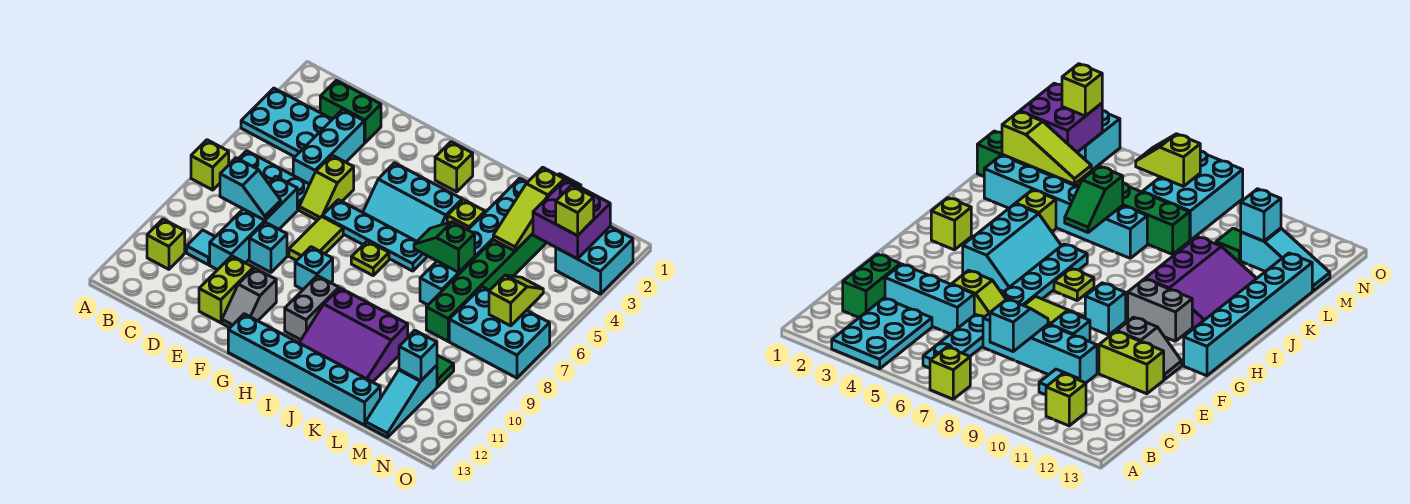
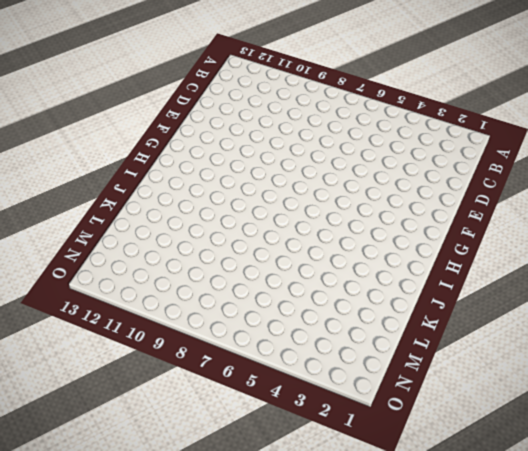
none -> cyan 2x3 plate [241,88,332,157]
none -> lime 1x1 brick [191,140,229,190]
none -> cyan 1x3 plate [239,151,310,210]
none -> lime 1x1 brick [147,219,185,269]

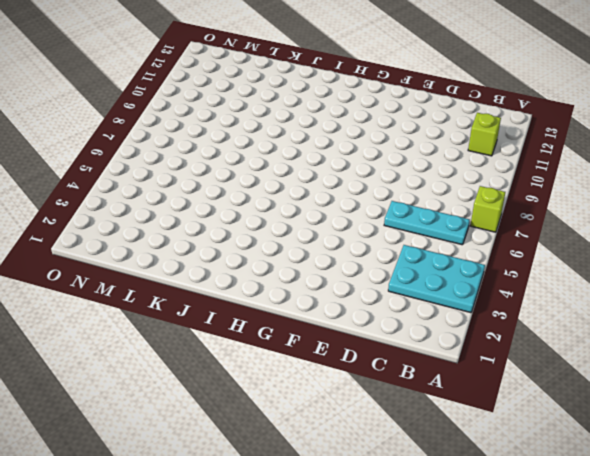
none -> green 1x2 brick [320,80,381,143]
none -> cyan 1x1 tile [187,230,215,265]
none -> cyan 1x3 brick [293,109,364,184]
none -> cyan 1x4 brick [210,176,297,270]

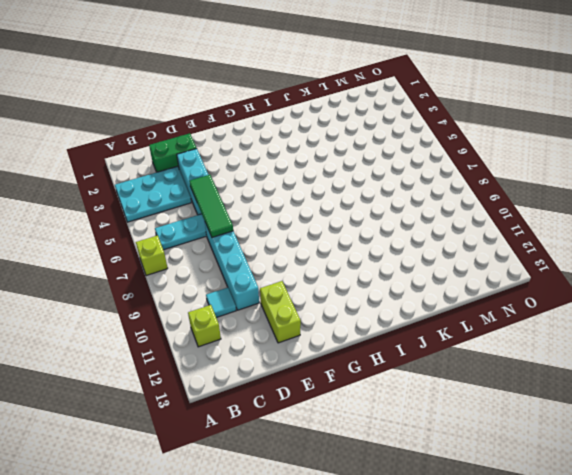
green 1x3 tile [189,175,233,237] -> none
none -> lime 1x2 slope [299,155,354,220]
none -> cyan 1x1 brick [249,222,287,272]
none -> cyan 1x4 plate [322,200,428,271]
none -> lime 1x2 tile [289,216,343,261]

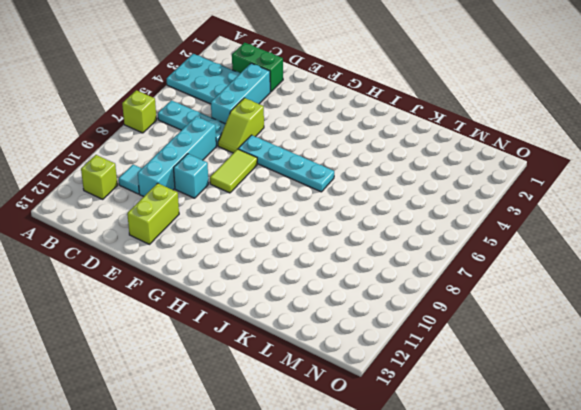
none -> grey 1x2 slope [222,268,276,328]
none -> cyan 2x3 slope [363,163,462,241]
none -> cyan 1x1 brick [295,247,333,289]
none -> cyan 1x6 brick [228,314,380,425]

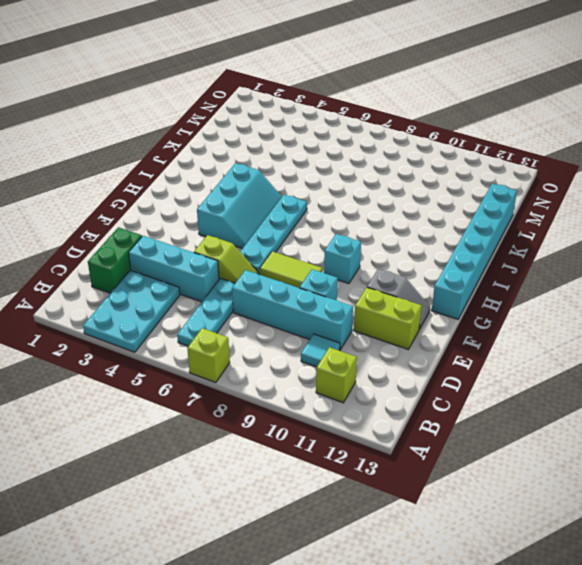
none -> lime 1x1 brick [435,142,473,192]
none -> lime 1x1 plate [351,241,389,275]
none -> grey 1x2 brick [285,276,339,340]
none -> purple 3x3 slope [299,288,408,382]

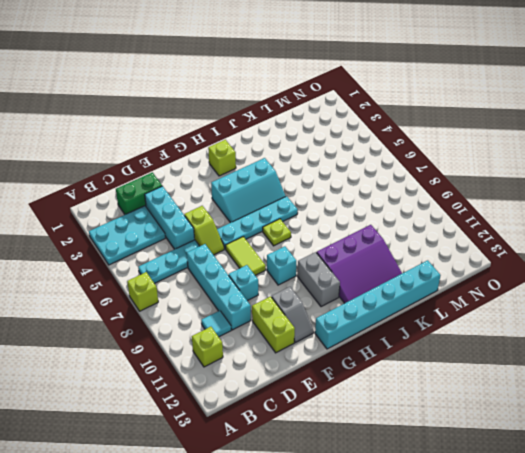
none -> lime 1x1 brick [447,200,485,230]
none -> cyan 1x6 brick [420,178,527,305]
none -> green 1x8 brick [426,174,581,341]
none -> cyan 2x3 brick [449,287,550,378]

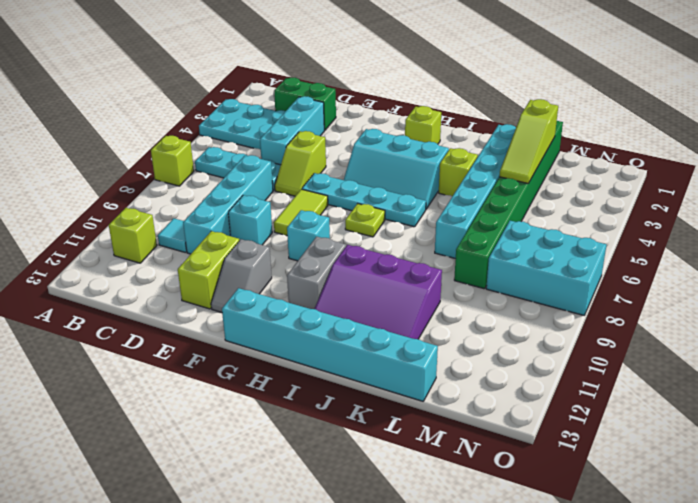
none -> green 1x1 tile [437,355,454,387]
none -> cyan 1x3 slope [366,365,437,437]
none -> cyan 2x2 brick [556,227,633,294]
none -> cyan 1x2 slope [220,158,281,220]

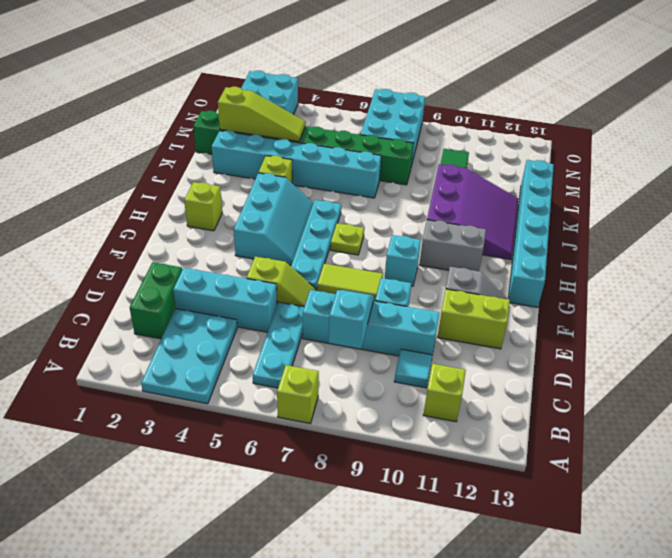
none -> cyan 1x3 slope [366,365,437,437]
none -> green 1x2 slope [414,222,475,272]
none -> purple 2x2 brick [533,180,610,259]
none -> cyan 1x1 brick [399,331,437,381]

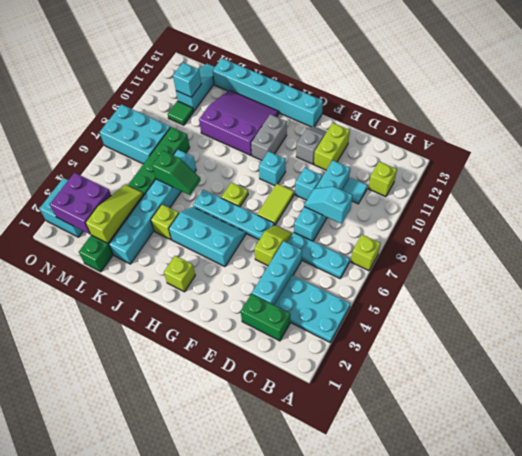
none -> lime 1x2 slope [489,275,543,326]
none -> lime 1x1 brick [556,185,594,236]

